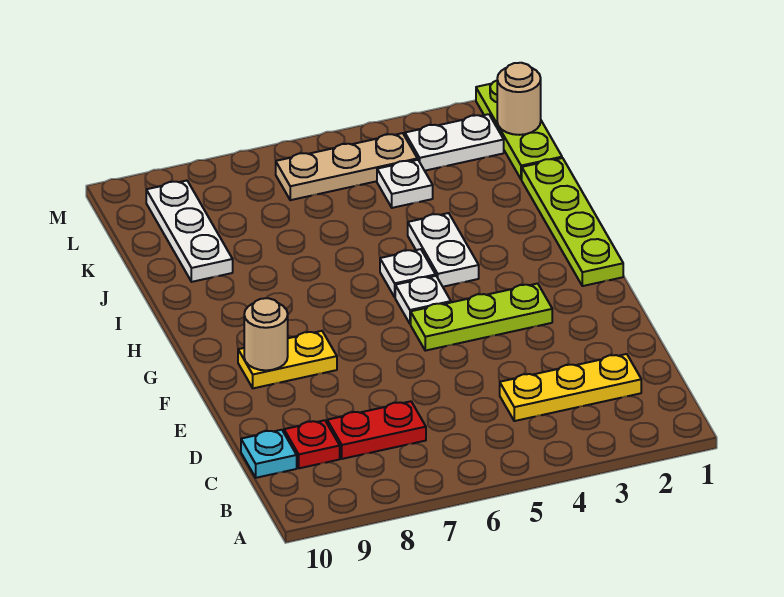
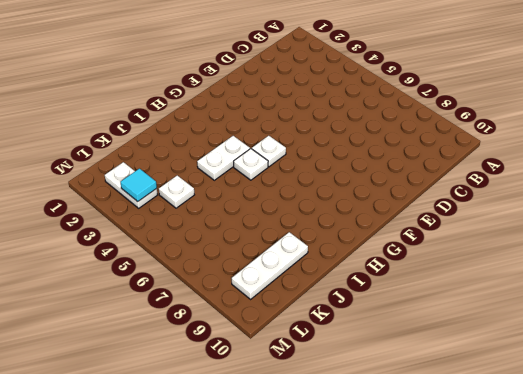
cyan 1x1 tile [121,169,157,201] -> none
none -> yellow 1x3 plate [500,354,641,421]
none -> red 1x2 plate [327,401,426,459]
none -> red 1x1 plate [284,420,340,468]

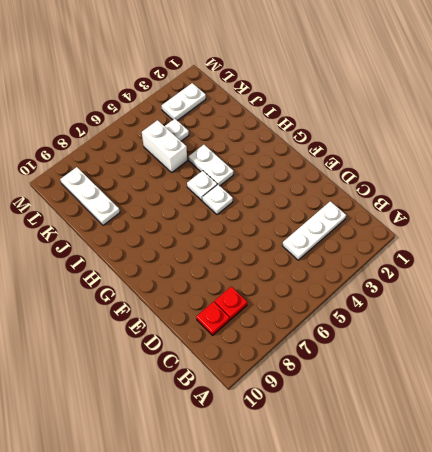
white 1x3 plate [282,201,346,260] -> yellow 1x3 plate [500,354,641,421]
red 1x1 plate [214,287,247,320] -> red 1x2 plate [327,401,426,459]
white 1x2 brick [142,120,187,172] -> none
none -> cyan 1x1 plate [241,430,297,478]
none -> lime 1x3 plate [411,284,552,351]
none -> yellow 1x2 plate [238,331,337,388]

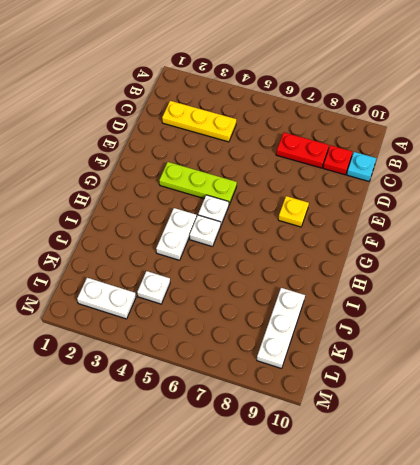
yellow 1x1 plate [278,196,309,227] -> yellow 1x2 plate [238,331,337,388]
none -> lime 1x4 plate [522,158,623,286]
none -> lime 1x3 plate [476,81,562,180]
none -> tan 1x3 plate [276,133,417,200]

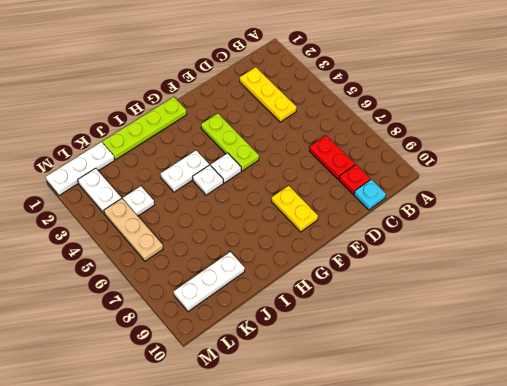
white 1x3 plate [46,142,115,195] -> lime 1x3 plate [476,81,562,180]
none -> tan 1x1 round brick [244,298,288,370]
none -> tan 1x1 round brick [497,63,541,135]

